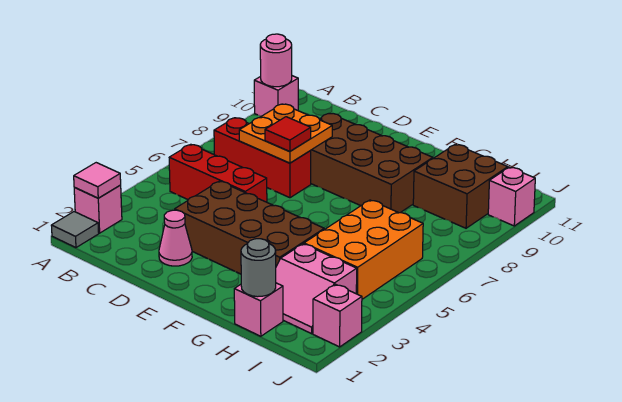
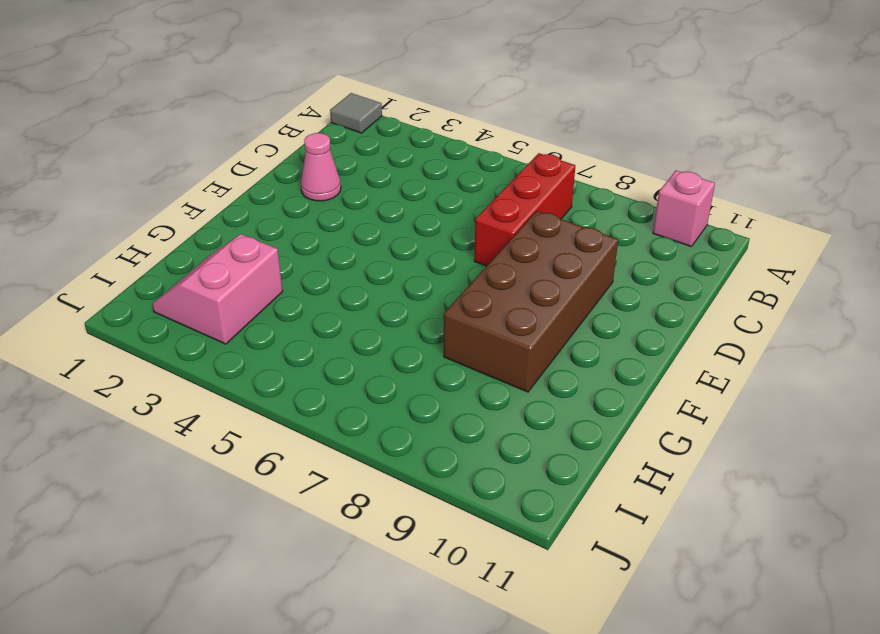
none -> pink 1x1 brick [74,185,122,233]
none -> red 1x3 brick [169,144,267,202]
none -> brown 2x4 brick [175,181,324,274]

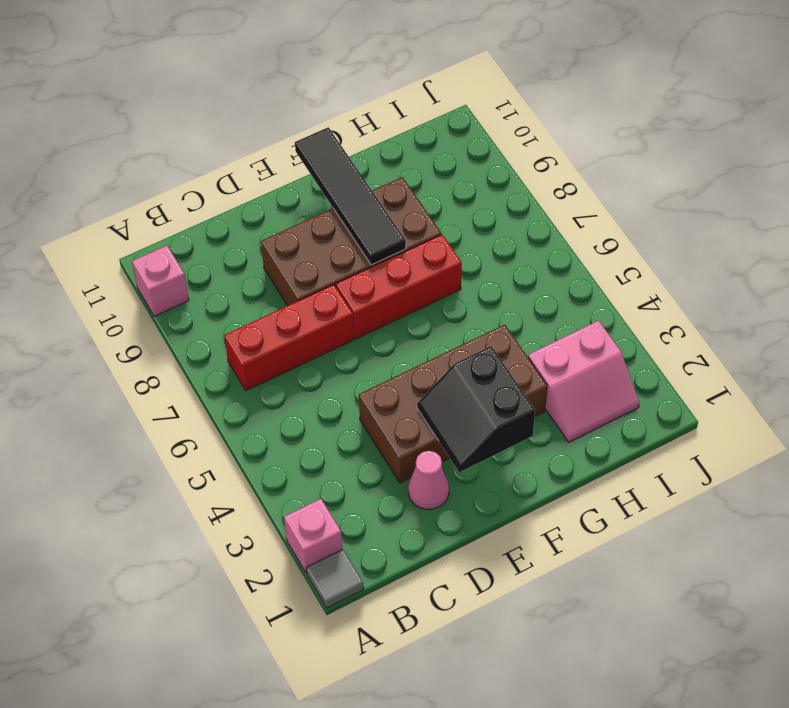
black 2x2 slope [417,346,535,472] -> none
red 1x3 brick [336,235,462,339] -> red 1x3 brick moved to [169,144,267,202]
black 1x4 tile [295,127,406,265] -> none
none -> pink 1x1 brick [234,283,283,336]
none -> orange 2x3 brick [304,200,423,299]
none -> brown 2x2 brick [413,144,508,228]

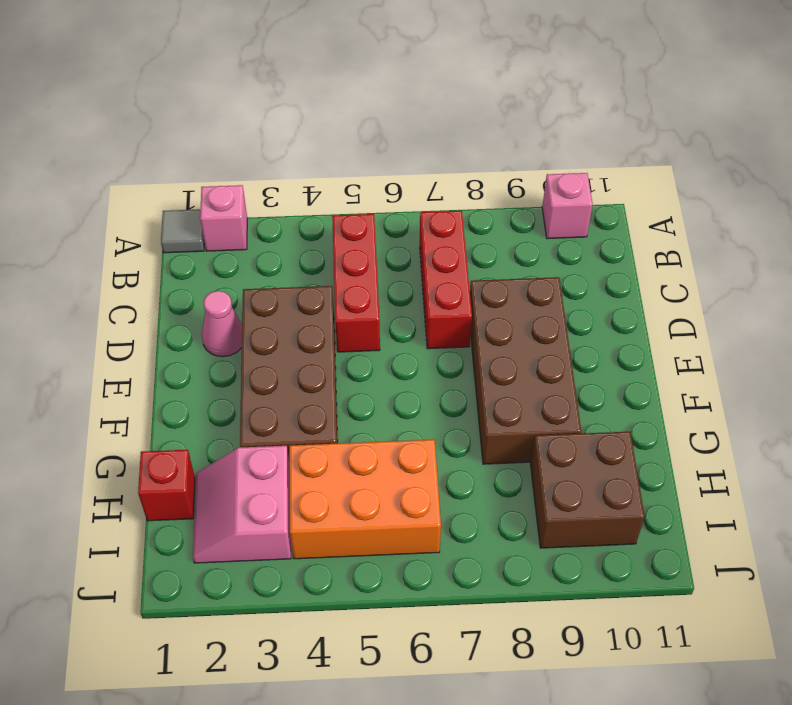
red 1x1 brick [138,450,195,521] -> pink 1x1 brick [234,283,283,336]
none -> pink 1x1 brick [313,284,362,347]
none -> pink 1x1 brick [488,167,535,226]
none -> pink 1x1 tile [74,163,121,198]

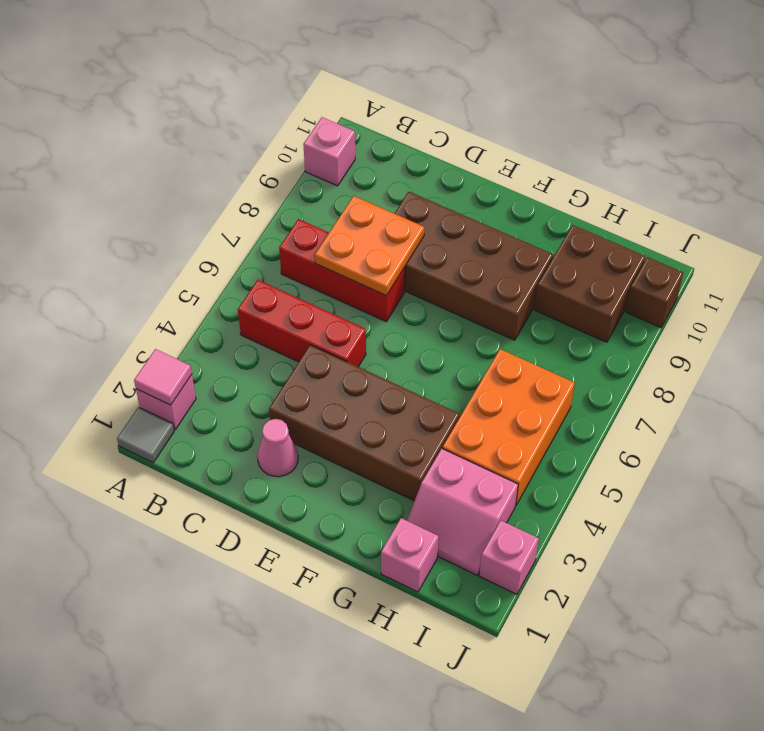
brown 1x1 brick [626,257,683,328] -> pink 1x1 brick [488,167,535,226]
none -> pink 1x1 round brick [260,34,292,87]
none -> grey 1x1 round brick [241,239,276,297]
none -> red 1x1 tile [265,117,311,152]

